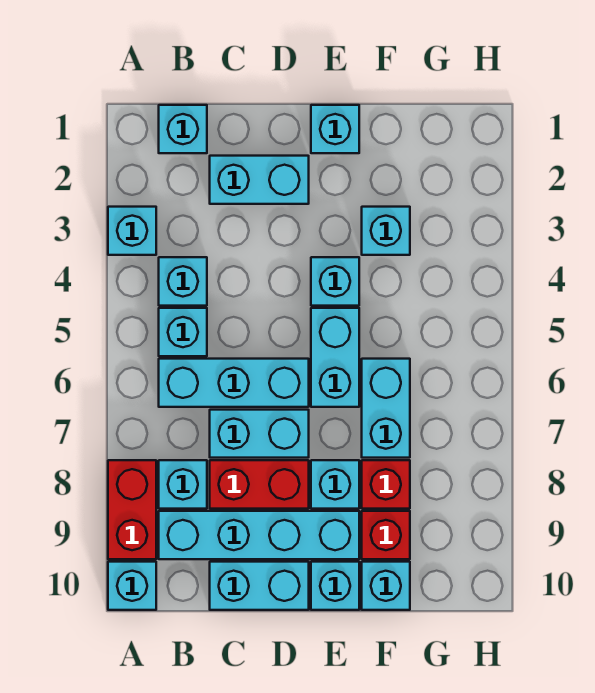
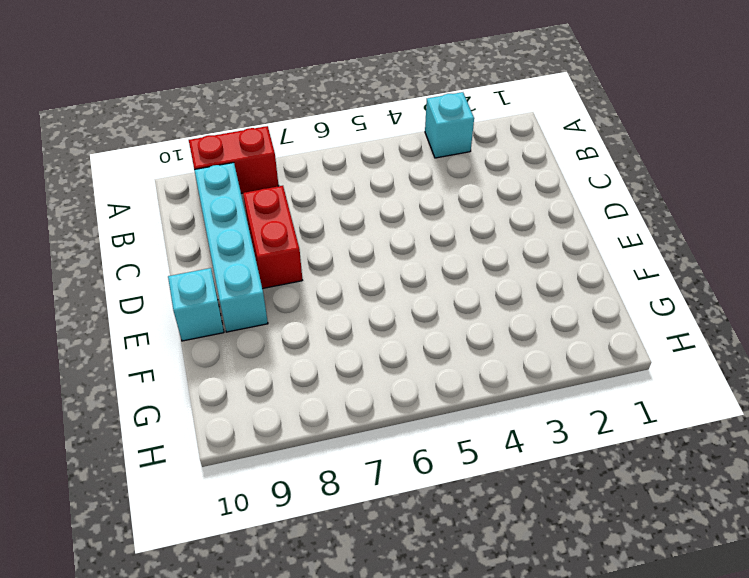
none -> cyan 1x1 brick [108,562,156,610]
none -> cyan 1x1 brick [159,105,207,153]
none -> cyan 1x1 brick [159,257,207,306]

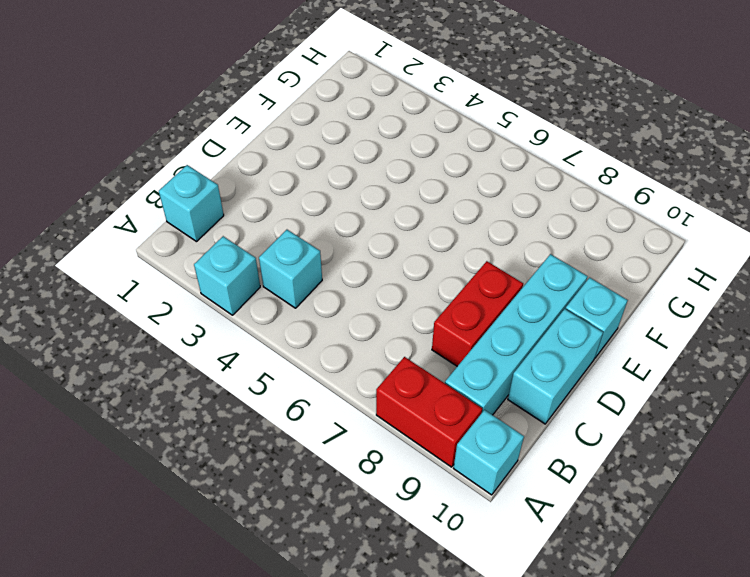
none -> cyan 1x1 brick [159,308,207,356]
none -> cyan 1x3 brick [159,359,309,407]
none -> cyan 1x1 brick [159,460,207,509]

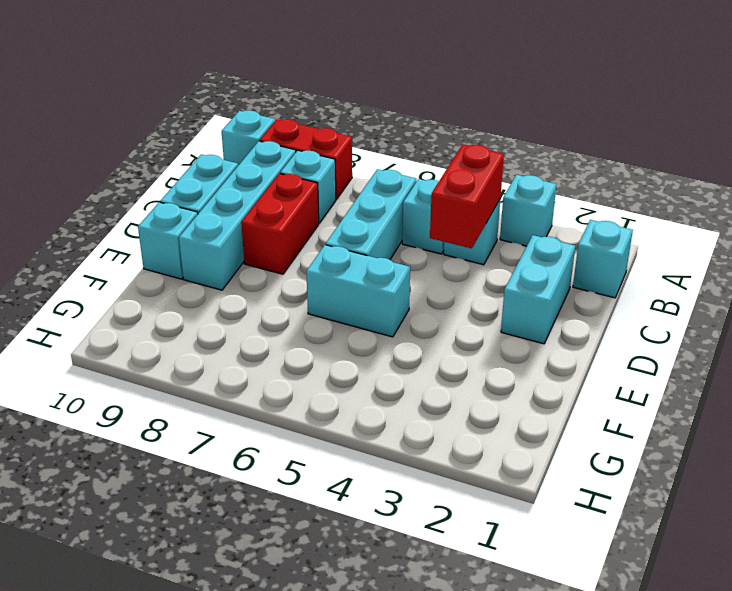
red 1x2 brick [430,144,504,248] -> none
none -> cyan 1x2 brick [210,410,309,458]
none -> cyan 1x1 brick [311,105,359,153]
none -> cyan 1x1 brick [311,257,359,306]

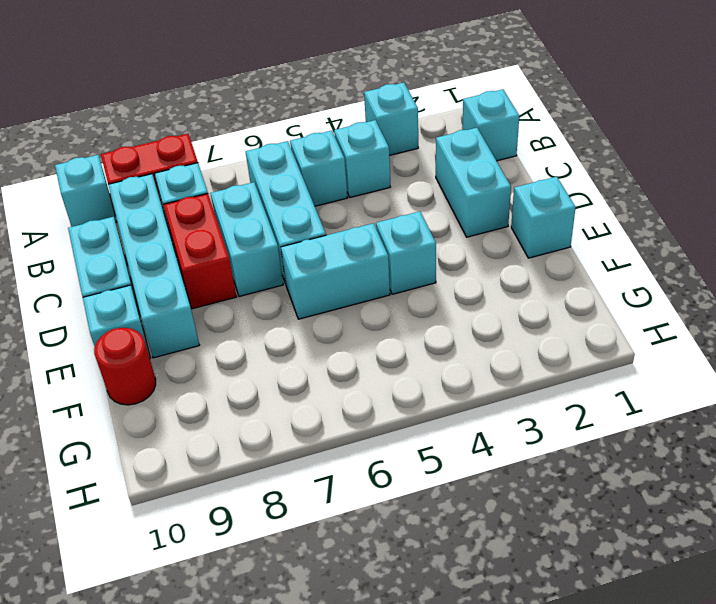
red 1x1 round brick [94,328,156,405] -> cyan 1x1 brick [362,562,410,610]
none -> cyan 1x1 brick [311,460,359,509]
none -> cyan 1x1 brick [362,207,410,255]
none -> cyan 1x2 brick [362,359,410,458]

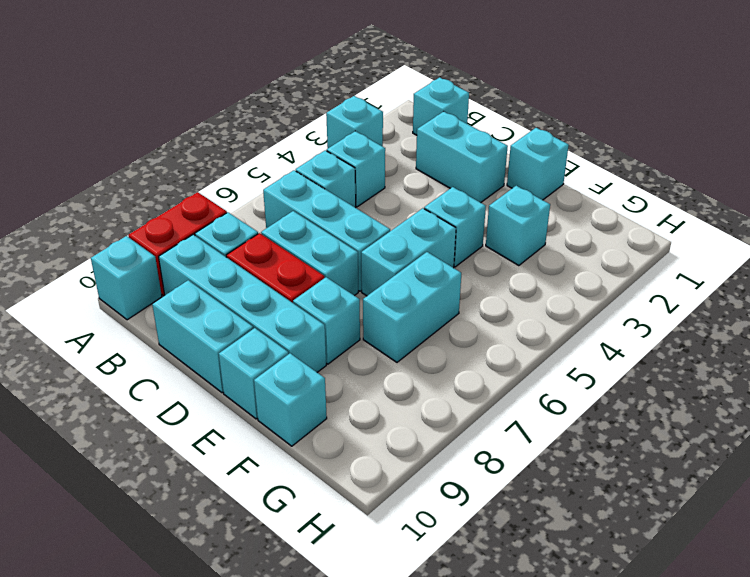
none -> red 1x1 brick [362,460,410,509]
none -> red 1x1 brick [362,511,410,559]

